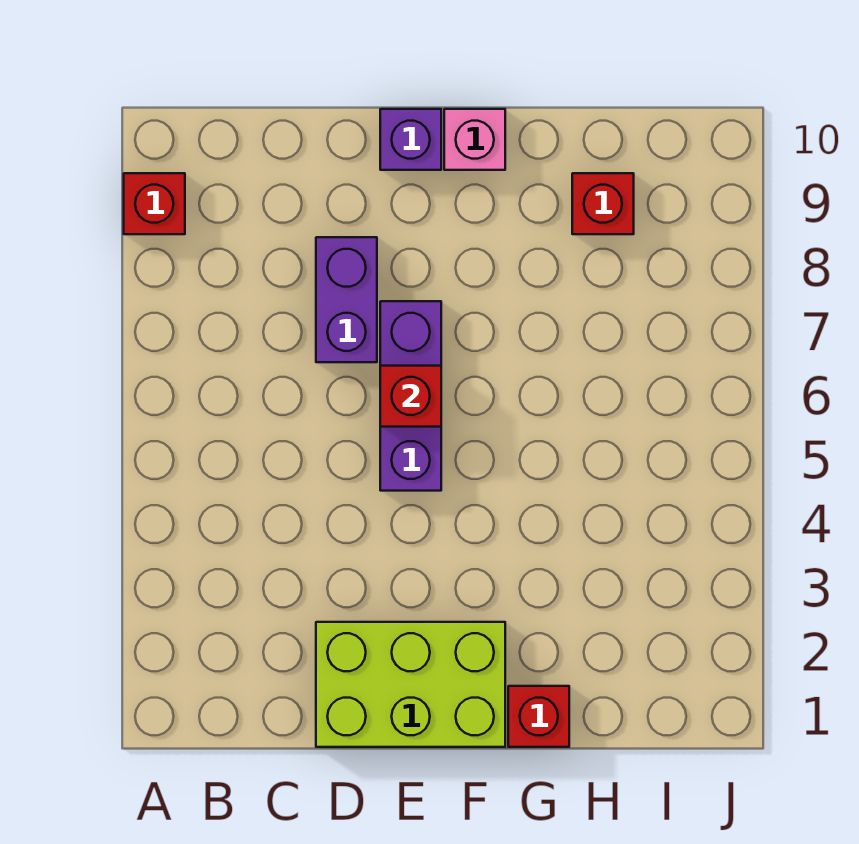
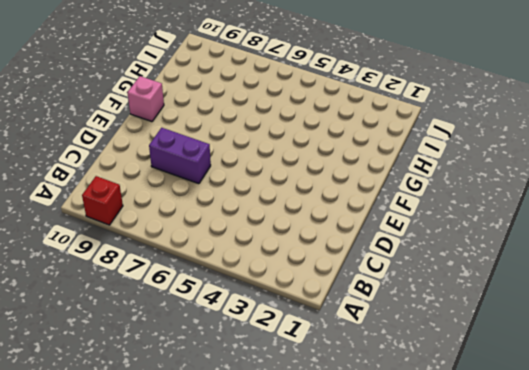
none -> lime 2x3 brick [316,622,505,747]
none -> purple 1x3 brick [380,301,441,491]

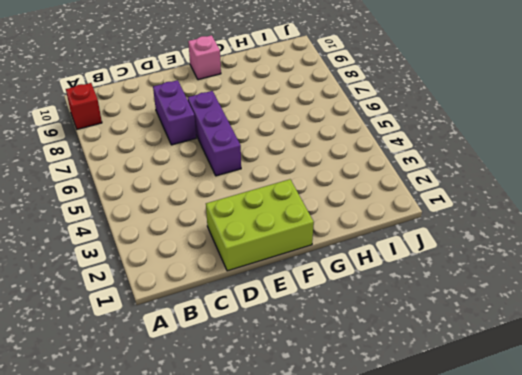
none -> purple 1x1 brick [380,109,441,170]
none -> red 1x1 brick [508,686,569,747]

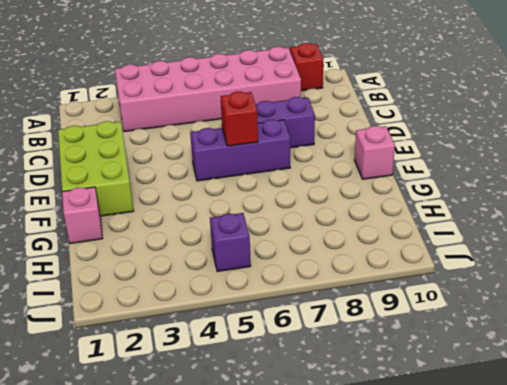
pink 2x6 brick [115,47,301,132] -> none
pink 1x1 brick [62,187,103,244] -> red 1x1 brick [508,686,569,747]
purple 1x1 brick [210,213,251,272] -> purple 1x1 brick moved to [380,109,441,170]
none -> red 1x1 brick [572,173,634,234]

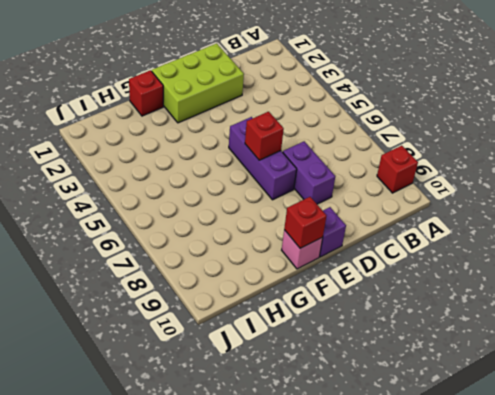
red 1x1 brick [284,197,326,248] -> red 1x1 brick moved to [572,173,634,234]

